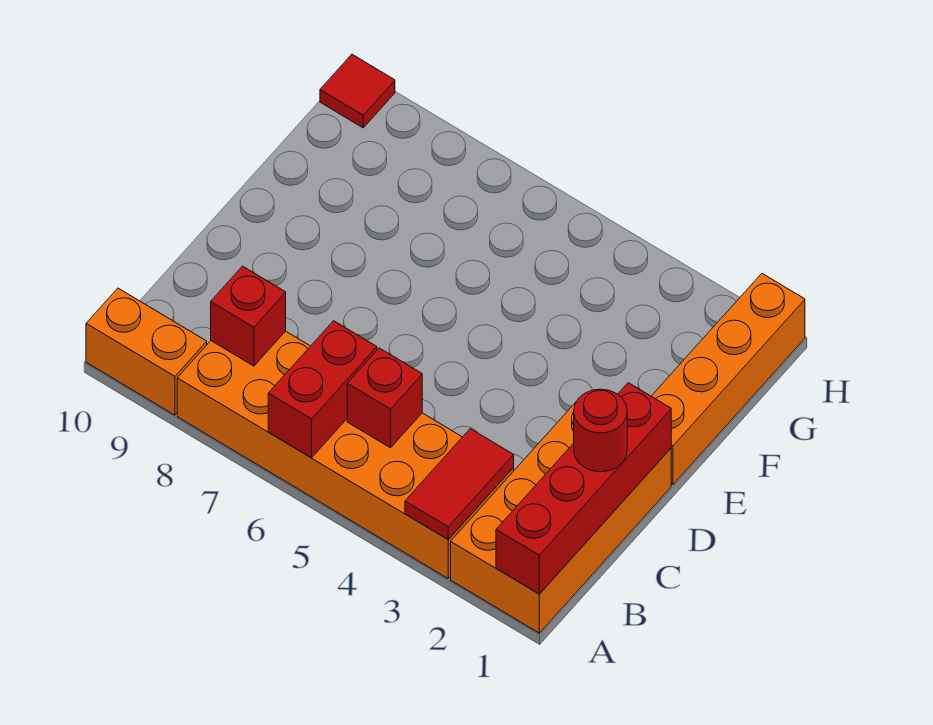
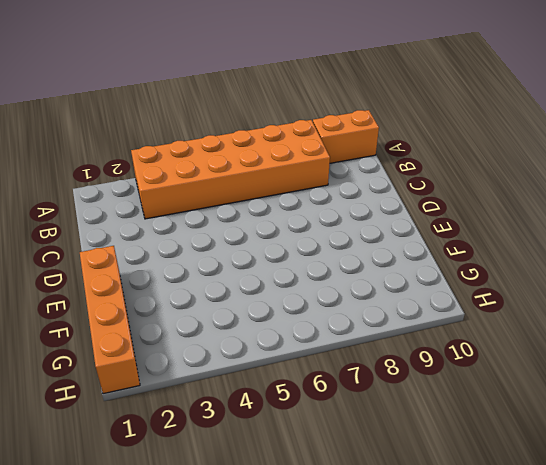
none -> orange 2x4 brick [451,401,671,633]
none -> red 1x1 tile [320,54,395,128]

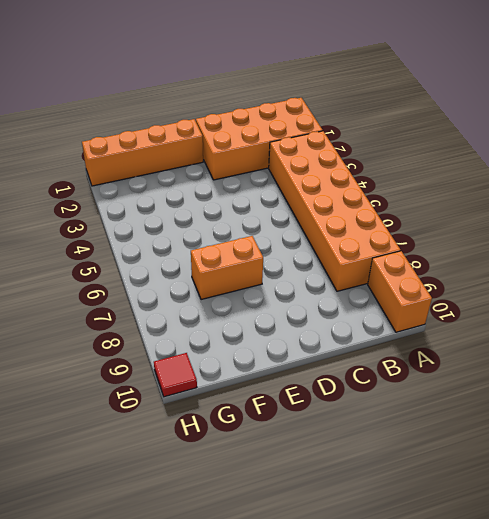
orange 1x2 brick [191,236,263,300] -> none
none -> red 1x4 brick [496,383,671,594]
none -> red 1x2 tile [405,429,514,539]

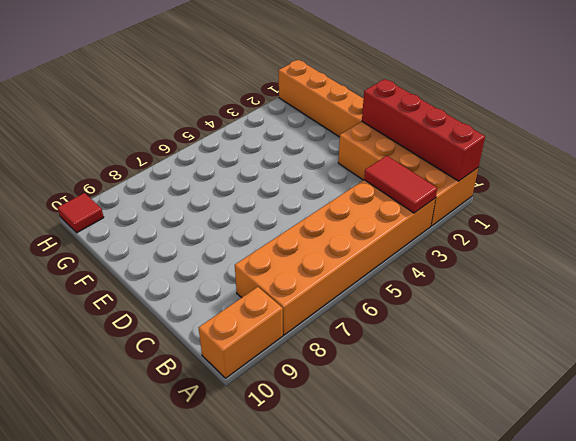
none -> red 1x2 brick [268,321,377,458]
none -> red 1x1 brick [347,348,422,448]

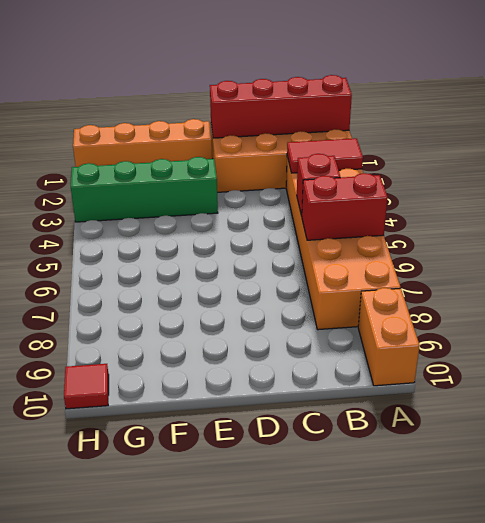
green 1x4 brick [71,157,218,222] -> none
none -> red 1x1 brick [211,266,286,366]
none -> red 1x1 round brick [574,389,627,472]

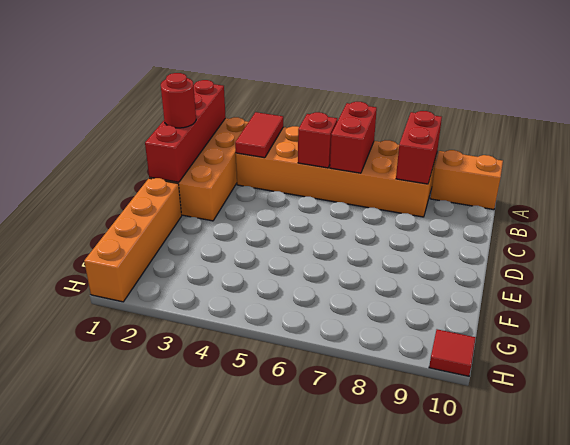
red 1x2 brick [396,111,442,184] -> red 1x1 brick [211,266,286,366]

